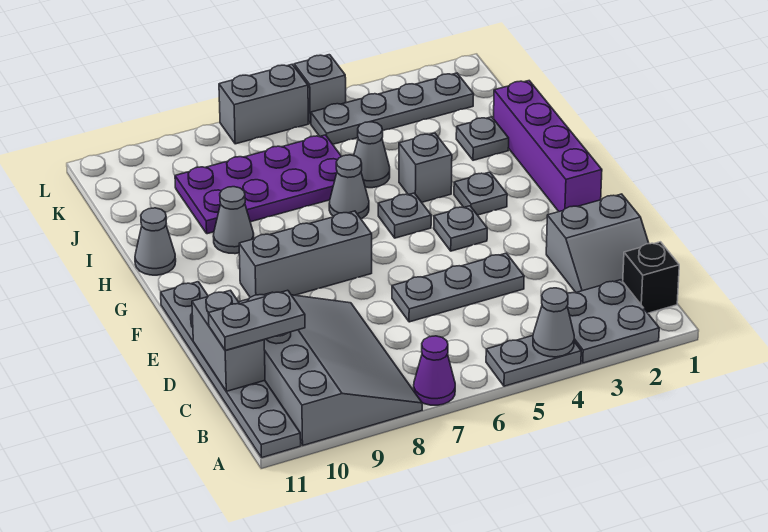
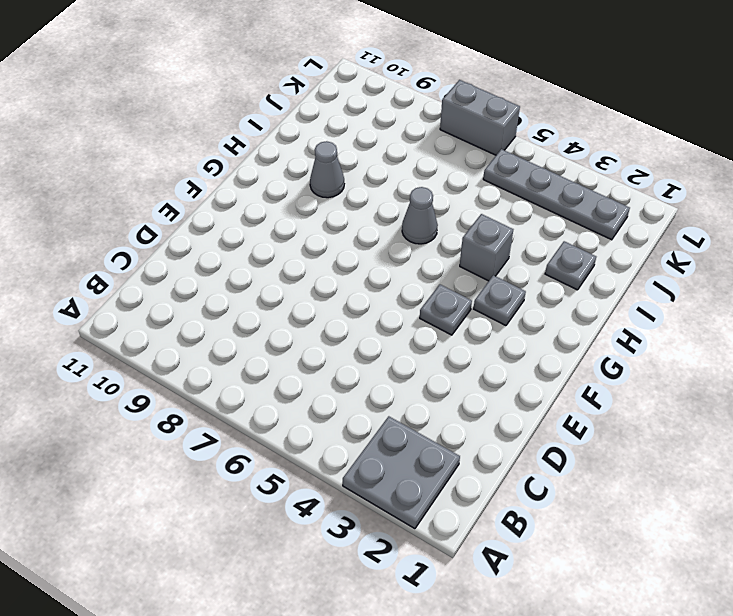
none -> grey 1x2 plate [486,336,581,386]
none -> purple 1x1 cone [414,336,455,405]
none -> grey 3x4 slope [239,293,422,445]

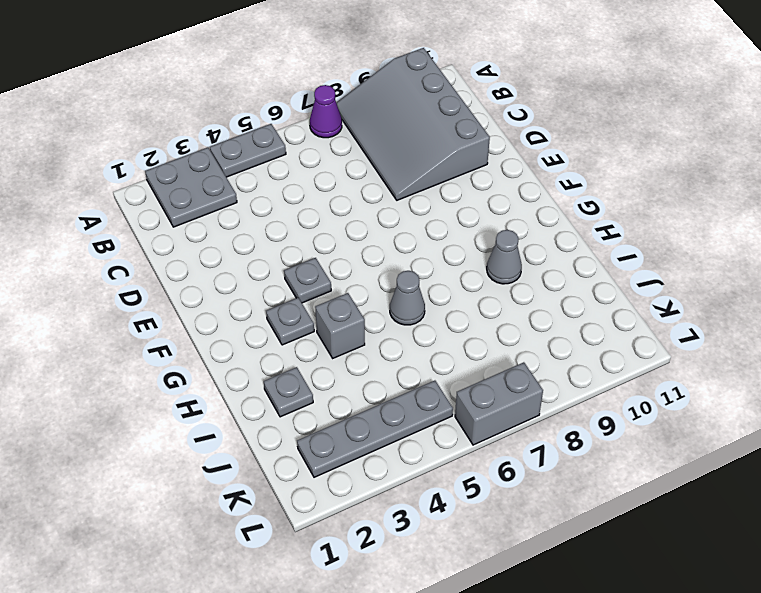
none -> grey 1x6 plate [161,282,301,458]
none -> black 1x1 brick [623,242,679,313]
none -> grey 2x2 slope [546,194,649,292]

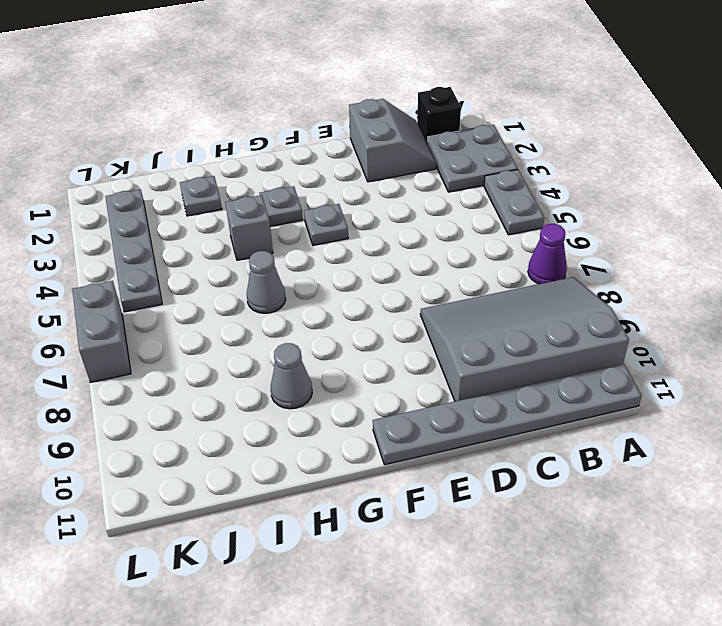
none -> grey 1x3 plate [392,253,524,322]
none -> purple 1x4 brick [494,81,602,212]
none -> grey 1x3 brick [239,211,372,297]

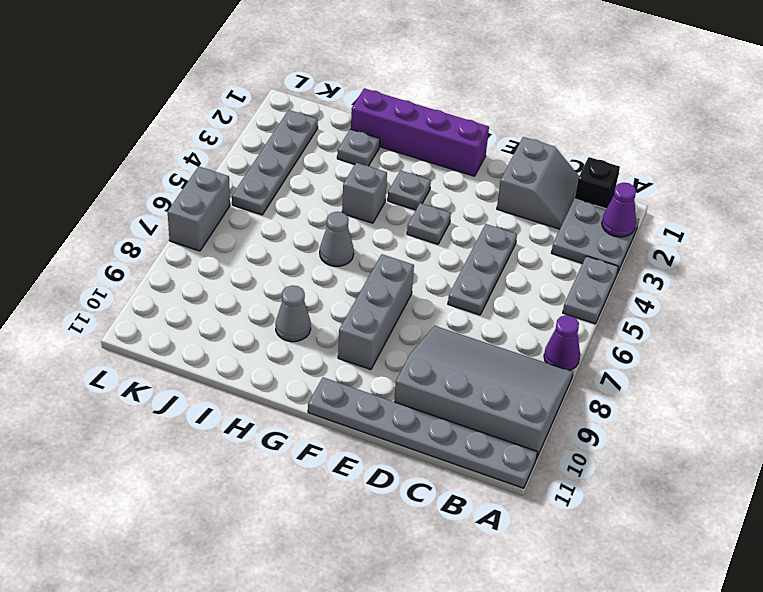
purple 1x1 cone [602,183,636,237] -> none
none -> grey 1x1 plate [378,193,431,238]
none -> grey 1x1 cone [135,208,176,275]
none -> grey 1x1 cone [354,122,390,188]

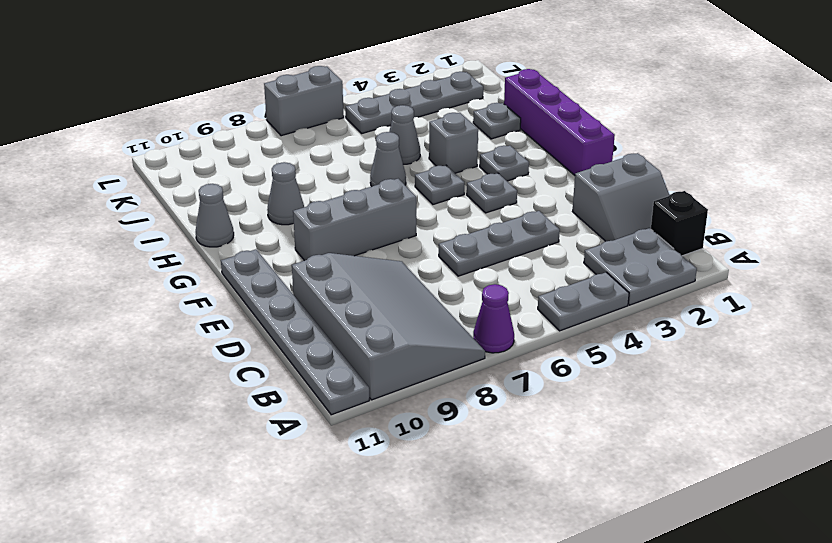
none -> purple 2x4 plate [175,135,342,234]
none -> grey 1x1 brick [294,55,346,124]
none -> grey 1x1 cone [533,288,574,357]

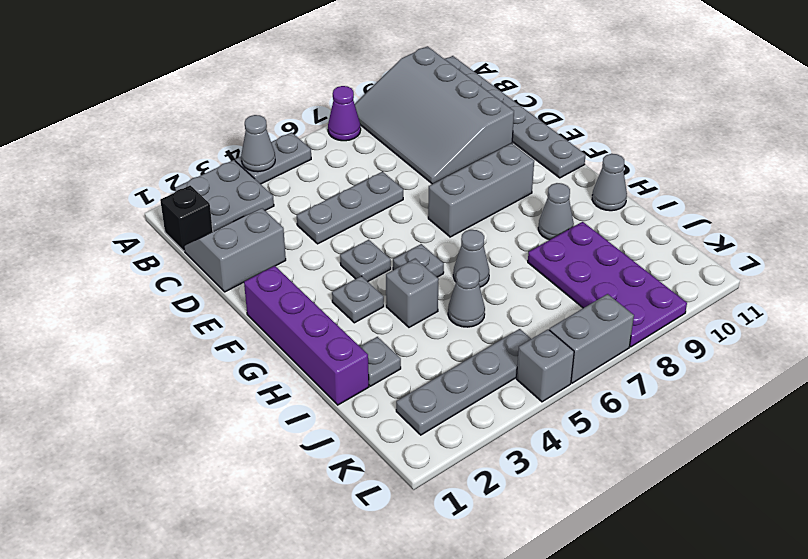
purple 2x4 plate [528,222,687,347] -> purple 2x4 plate turned to [175,135,342,234]
none -> grey 1x2 brick [192,290,265,391]
none -> grey 1x2 plate [208,290,305,350]

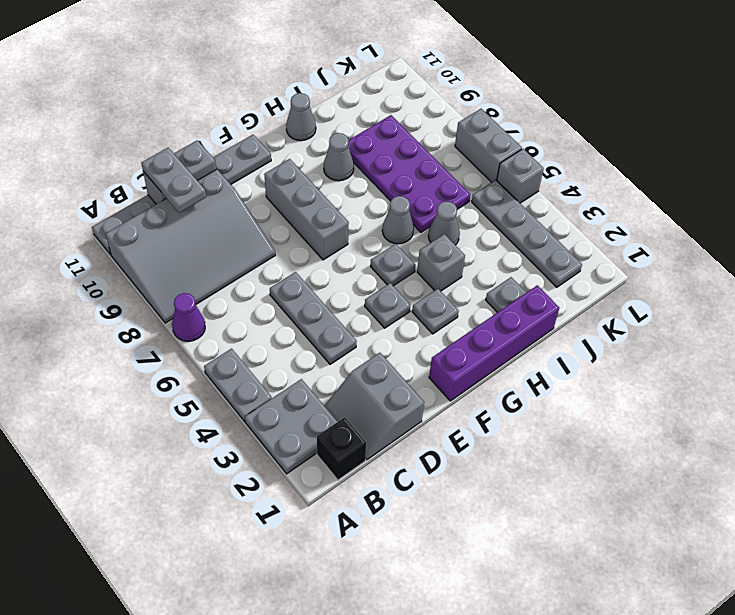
none -> grey 1x1 cone [533,288,574,357]

